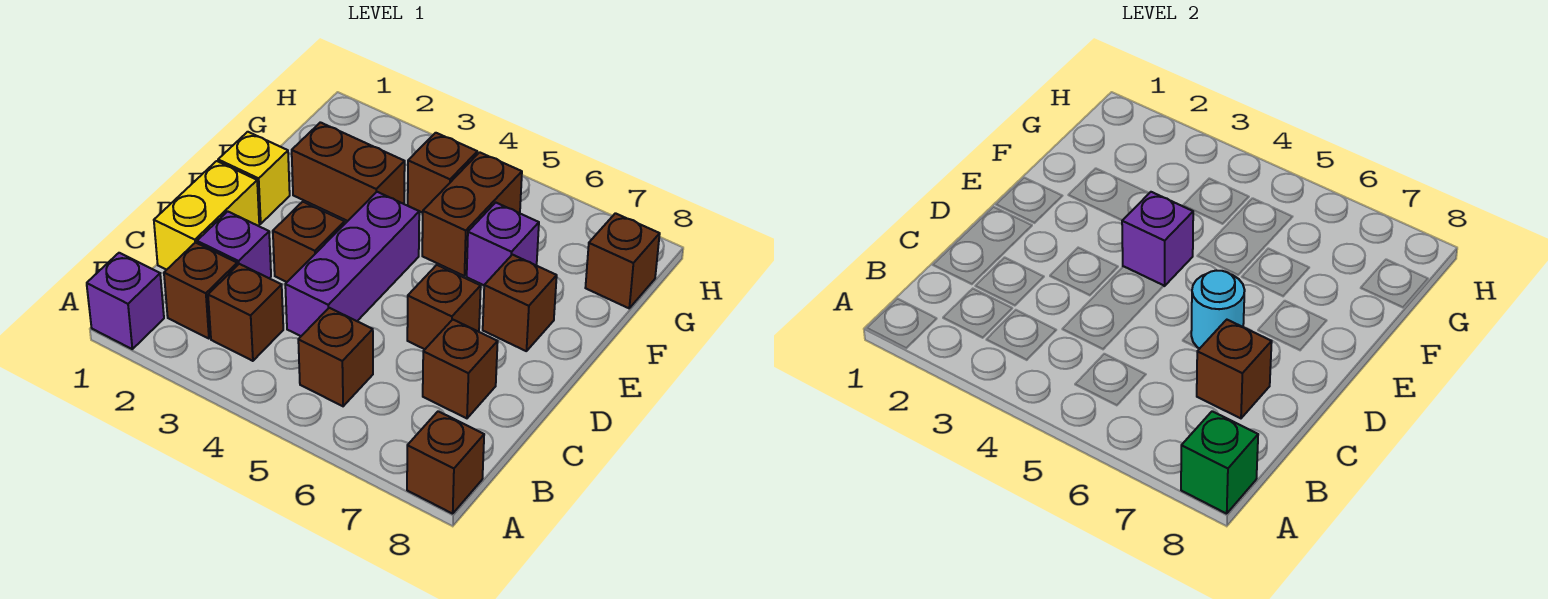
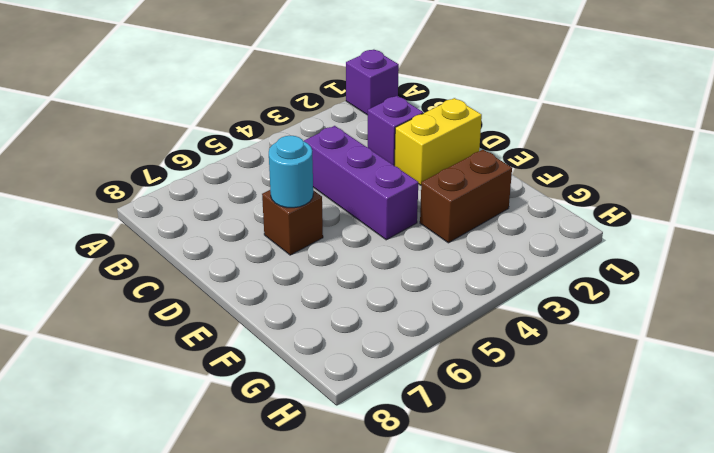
yellow 1x2 brick [394,98,482,185] -> yellow 1x2 brick turned to [154,161,259,270]
none -> brown 1x1 brick [407,411,484,514]
none -> brown 1x1 brick [164,243,237,339]
none -> brown 1x1 brick [208,264,283,361]

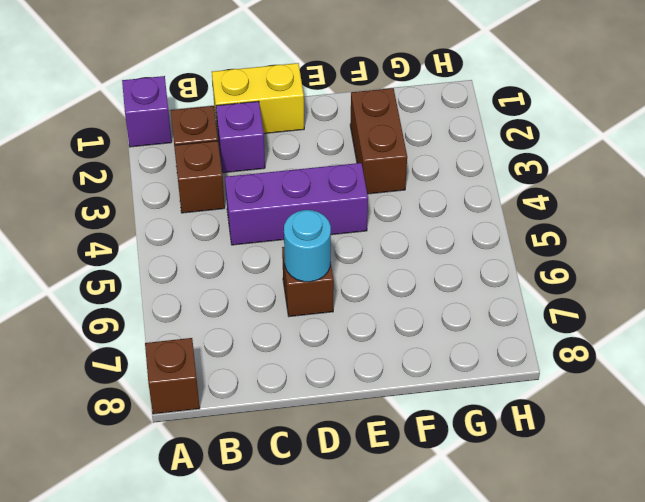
none -> brown 1x1 brick [298,308,373,406]
none -> brown 1x1 brick [423,320,498,418]
none -> brown 1x1 brick [273,202,345,282]

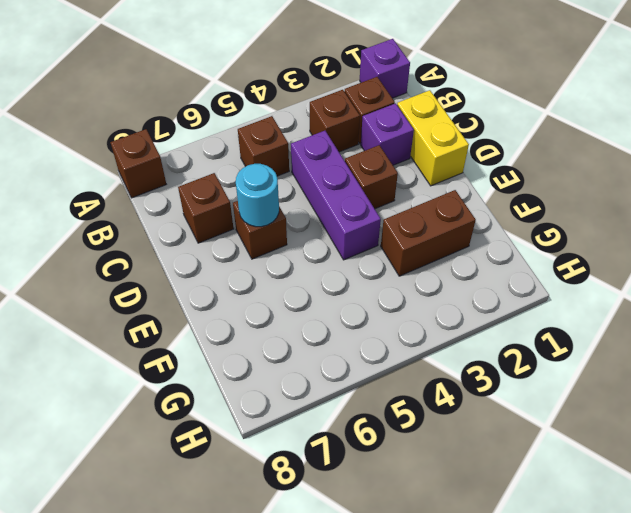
none -> yellow 1x1 brick [218,132,290,224]
none -> brown 1x1 brick [483,255,557,351]
none -> brown 1x2 brick [422,152,522,276]

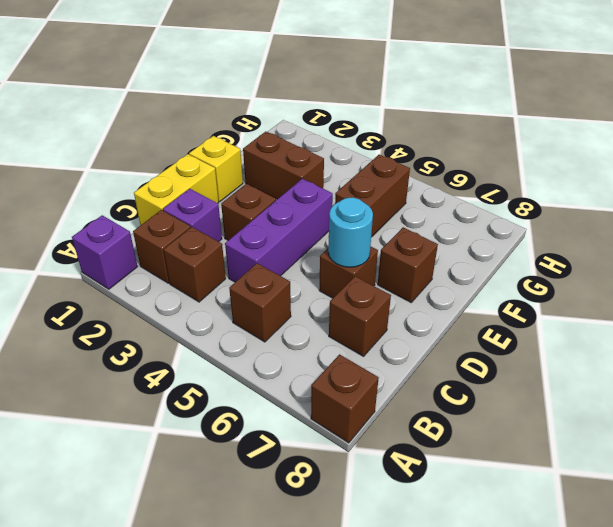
none -> purple 1x1 brick [467,203,539,285]
none -> brown 1x1 brick [408,133,477,213]
none -> brown 1x1 brick [585,213,660,308]

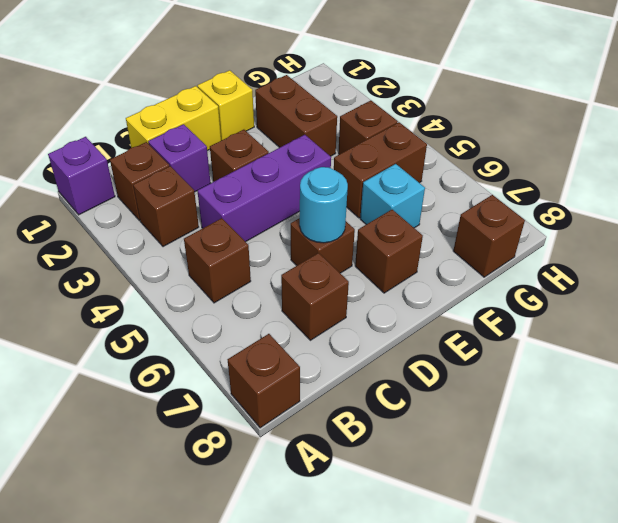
cyan 1x1 brick [360,164,425,228] -> purple 1x1 brick [467,203,539,285]
none -> green 1x1 brick [1181,411,1258,514]
none -> brown 1x1 brick [1197,320,1272,418]
none -> purple 1x1 brick [1122,192,1193,286]

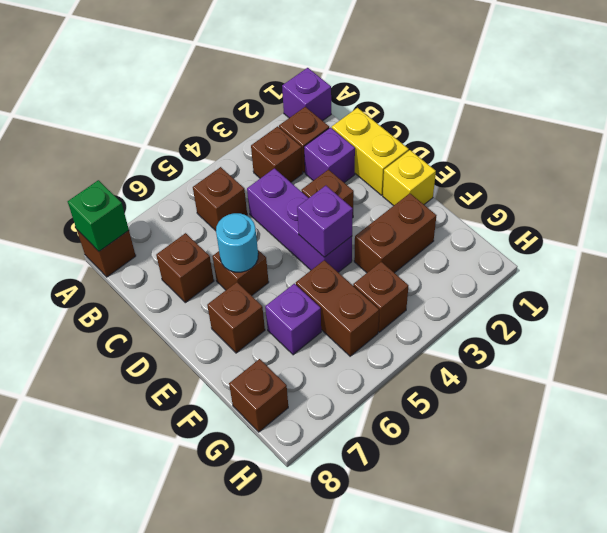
none -> brown 1x1 brick [1197,320,1272,418]

